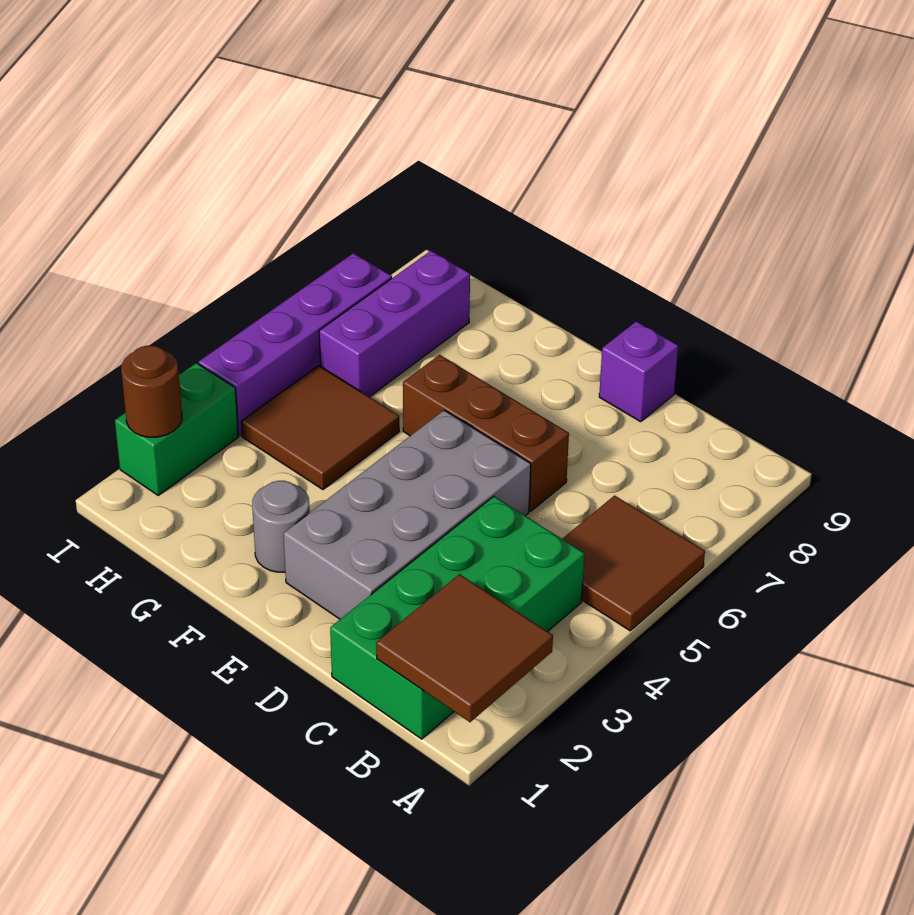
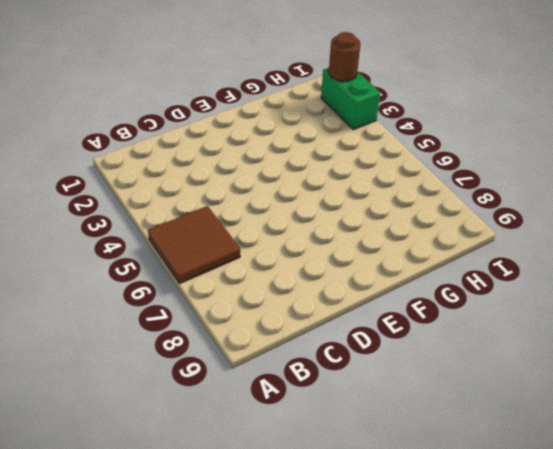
none -> green 2x4 brick [330,496,584,739]
none -> grey 2x4 brick [283,410,531,619]
none -> brown 1x3 brick [403,355,569,511]

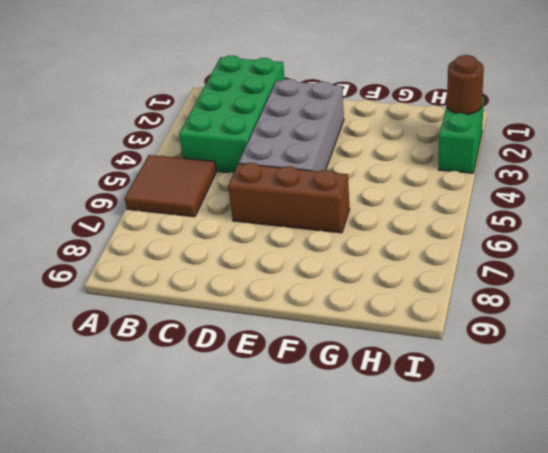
none -> purple 1x1 brick [599,321,678,422]
none -> grey 1x1 round brick [252,481,310,572]
none -> brown 2x2 tile [241,366,399,490]

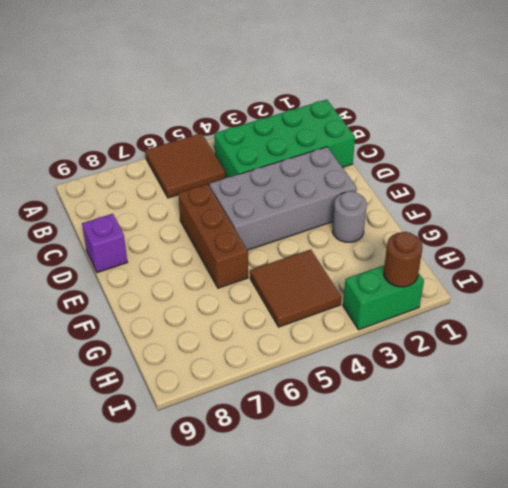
none -> purple 1x3 brick [319,251,470,397]
none -> purple 1x4 brick [199,253,392,436]
none -> brown 2x2 tile [376,574,553,722]

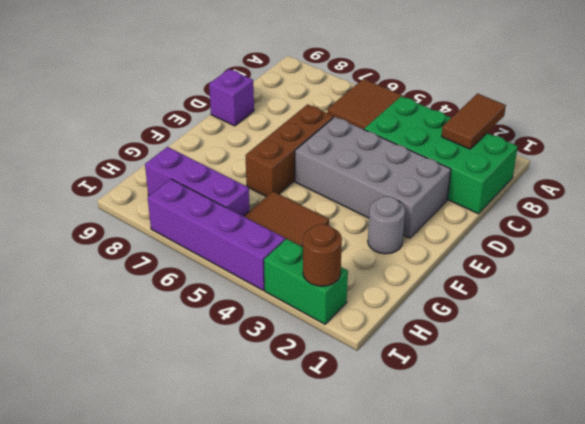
brown 1x2 tile [442,94,506,149] -> brown 2x2 tile [376,574,553,722]

